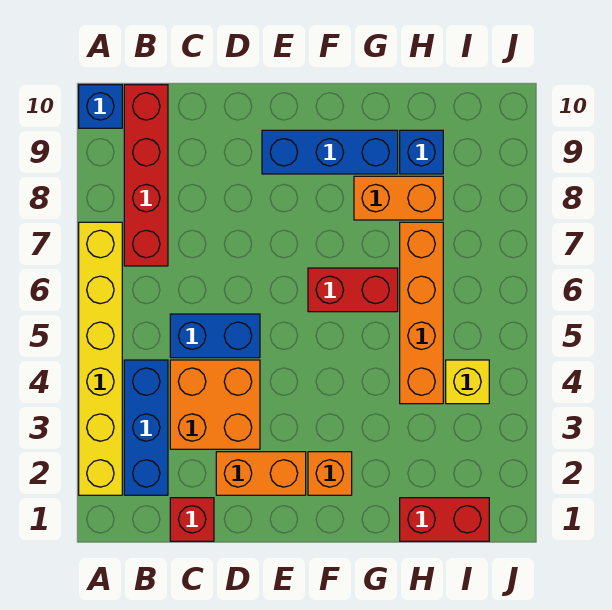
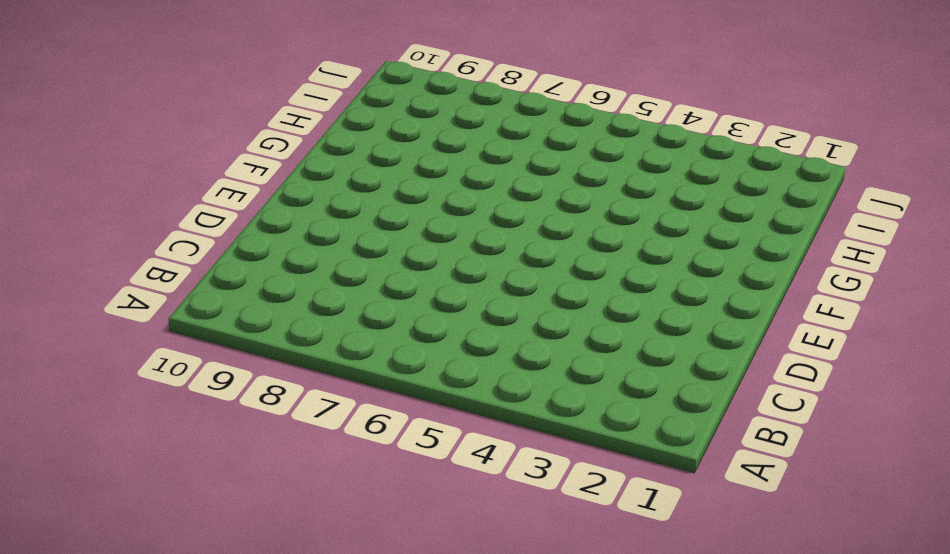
none -> yellow 1x6 brick [79,222,122,495]
none -> blue 1x1 brick [79,85,122,128]
none -> blue 1x3 brick [124,360,168,495]

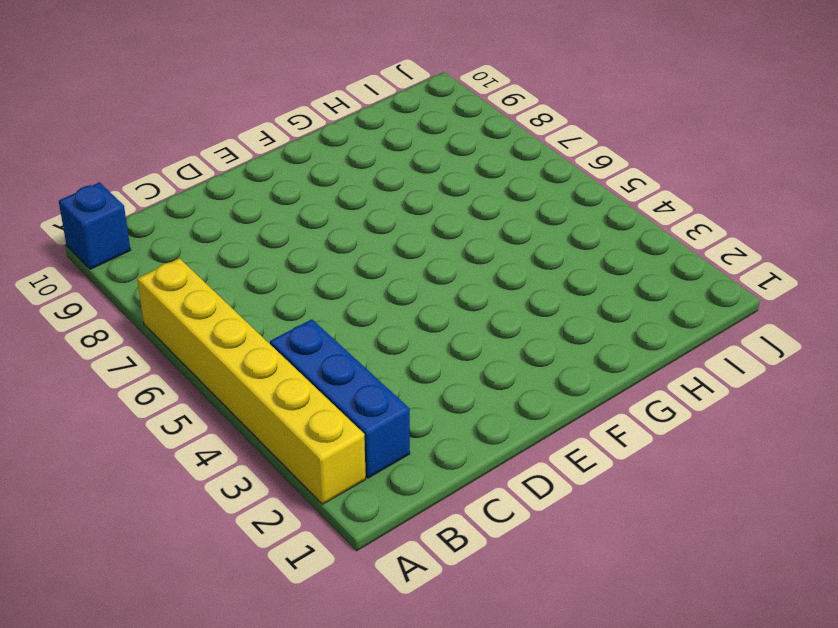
none -> red 1x4 brick [124,85,168,266]
none -> red 1x1 brick [170,498,214,541]
none -> orange 2x2 brick [170,360,260,449]

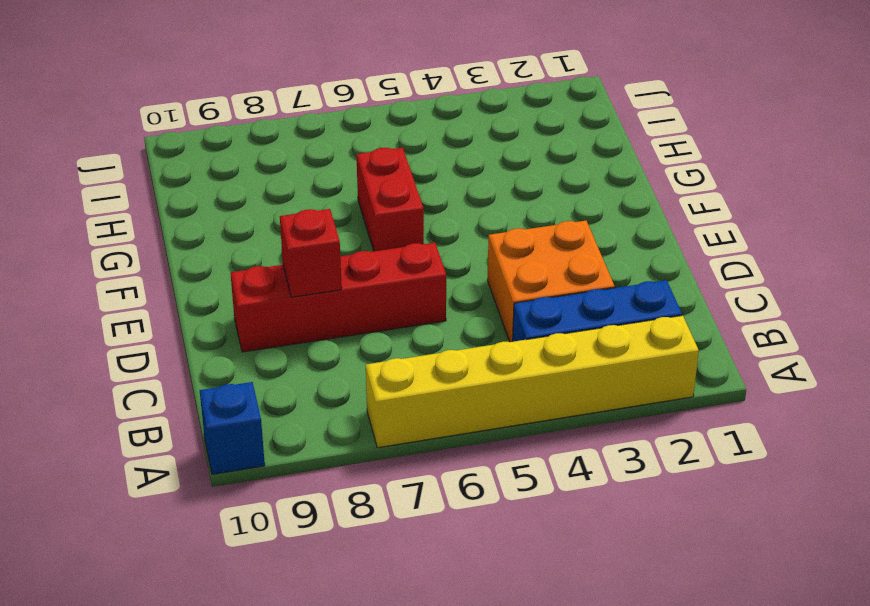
red 1x4 brick [231,243,446,352] -> red 1x4 brick moved to [124,85,168,266]
red 1x1 brick [280,209,342,297] -> red 1x1 brick moved to [170,498,214,541]
none -> blue 1x2 brick [170,314,260,358]
none -> orange 1x2 brick [216,452,306,495]
none -> blue 1x3 brick [262,130,398,174]

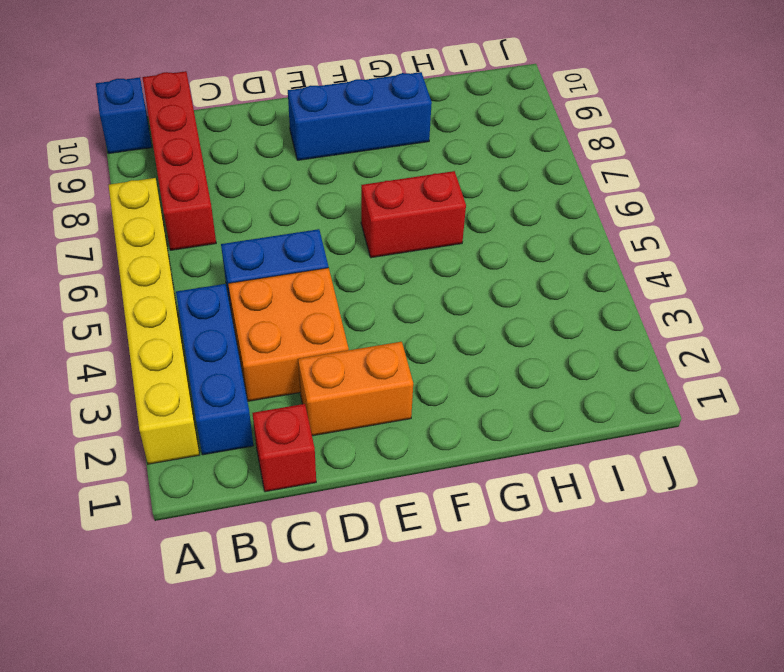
none -> orange 1x1 brick [308,452,352,495]
none -> orange 1x2 brick [354,176,443,220]
none -> red 1x2 brick [400,498,489,541]

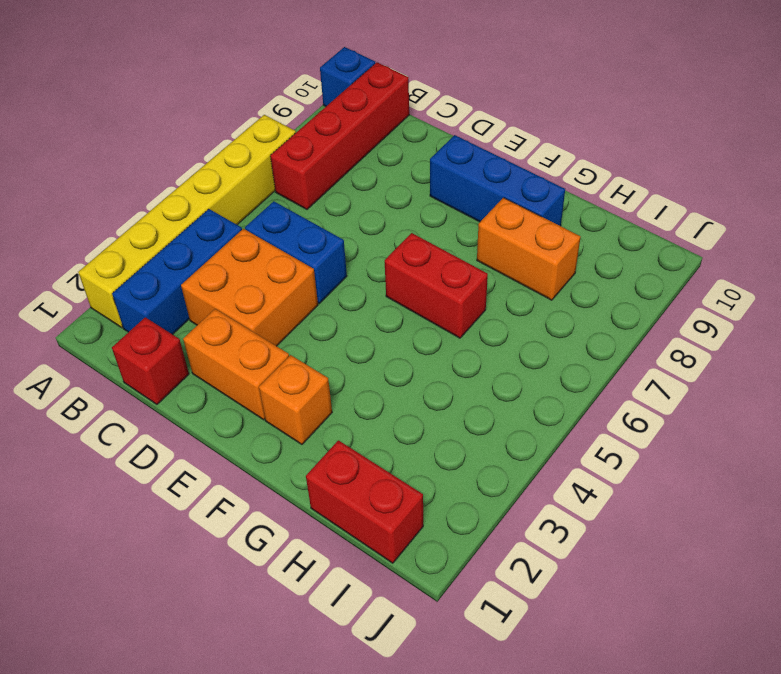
none -> orange 1x4 brick [400,222,443,404]
none -> blue 1x1 brick [400,130,443,174]
none -> yellow 1x1 brick [446,360,489,404]

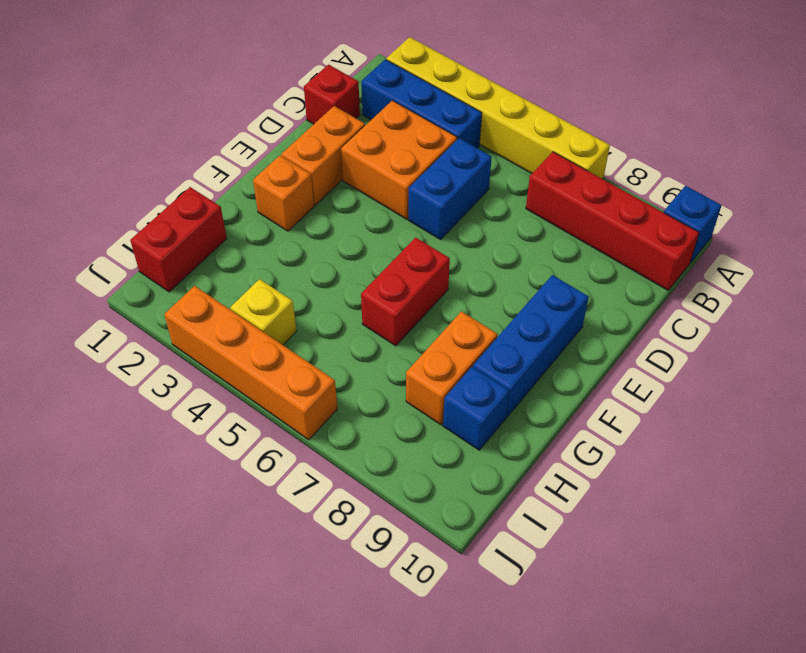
orange 1x4 brick [164,286,337,440] -> orange 1x4 brick moved to [400,222,443,404]

